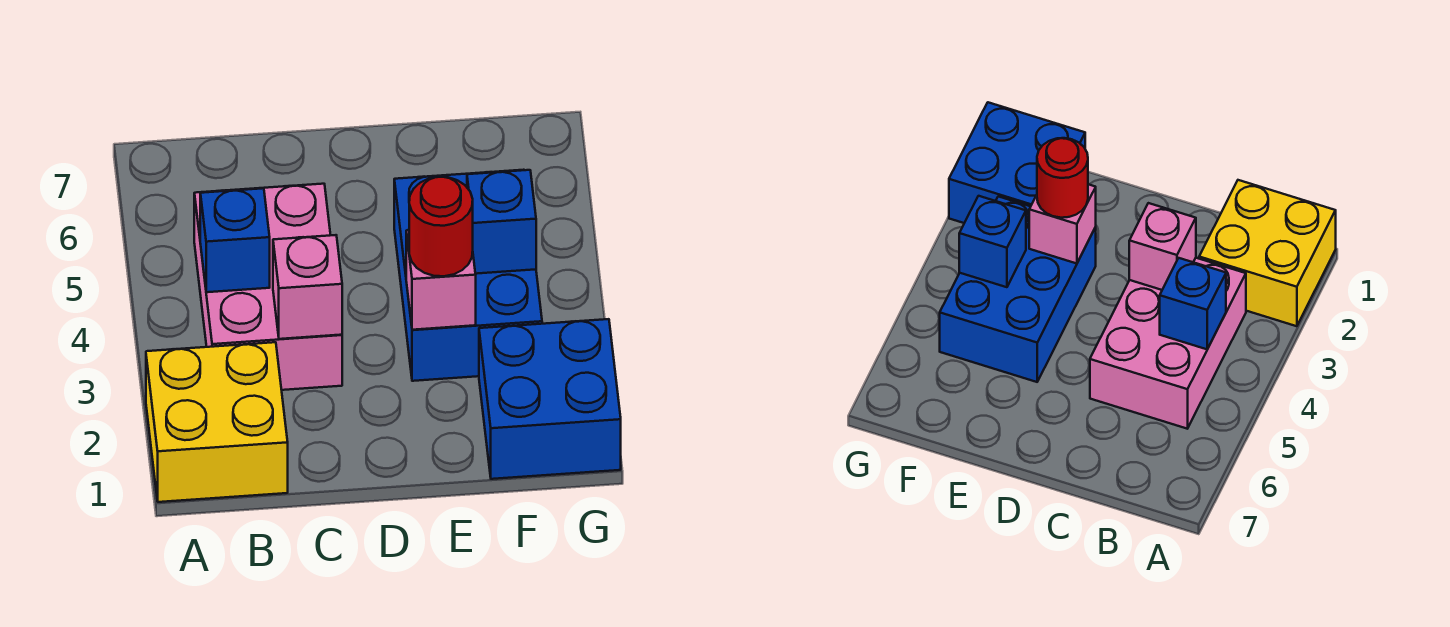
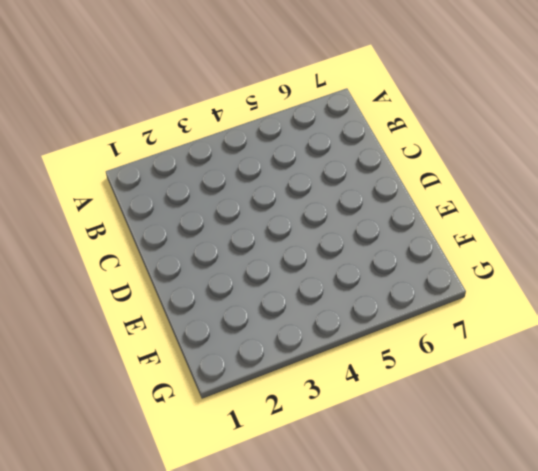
none -> yellow 2x2 brick [146,342,288,502]
none -> pink 2x3 brick [194,184,342,390]

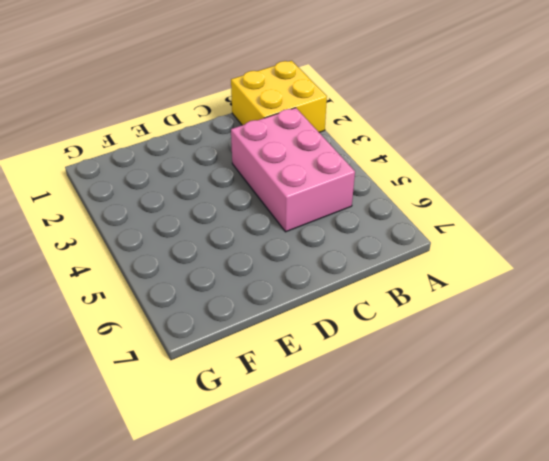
none -> blue 2x3 brick [394,170,542,381]
none -> blue 2x2 brick [479,319,621,479]

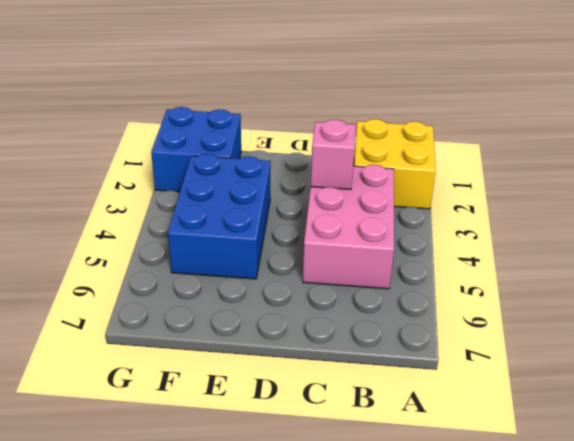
none -> blue 1x1 brick [200,188,270,292]
none -> pink 1x1 brick [406,230,476,330]

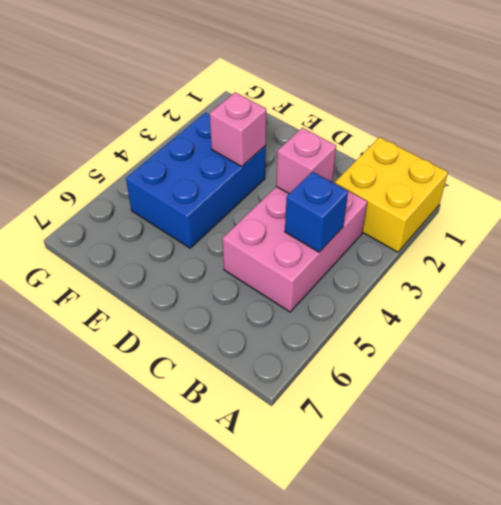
none -> blue 2x2 brick [479,319,621,479]
none -> blue 1x1 brick [467,170,536,274]

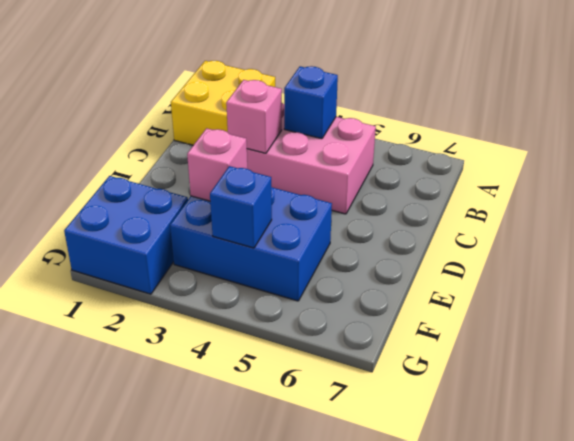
none -> red 1x1 round brick [409,177,473,276]

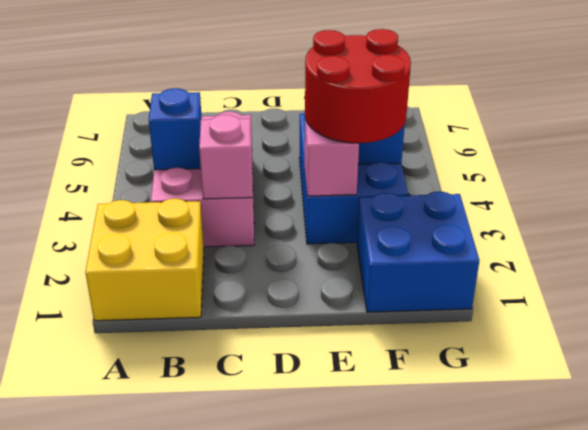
red 2x2 round brick [305,29,411,143] -> red 1x1 round brick [409,177,473,276]

